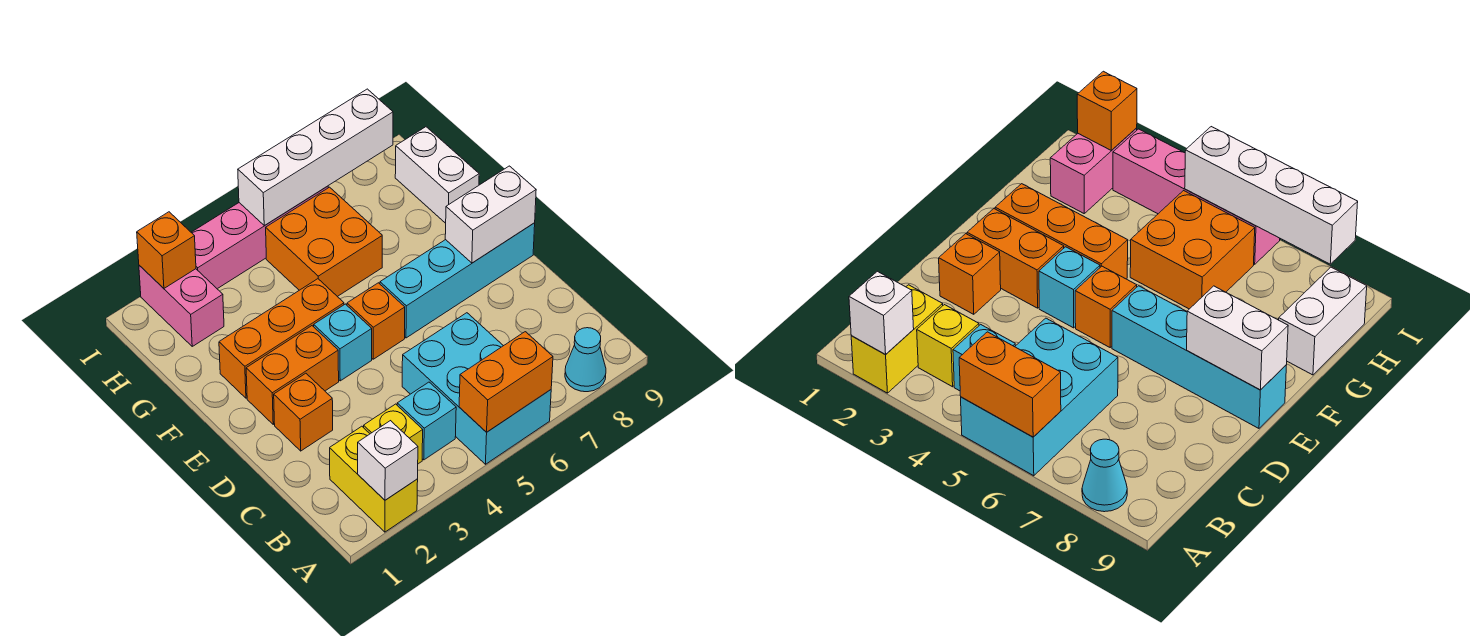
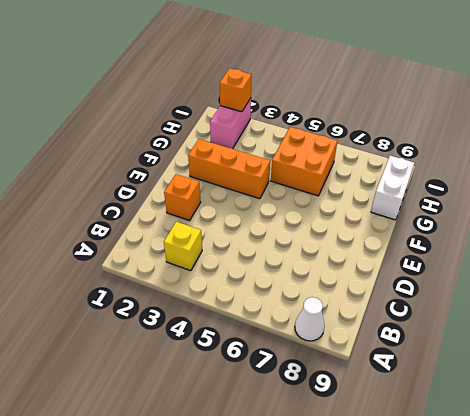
white 1x1 cone [295,297,325,341] -> cyan 1x1 cone [565,328,606,392]
none -> yellow 1x2 brick [330,426,418,532]
none -> cyan 2x3 brick [402,313,551,464]
none -> cyan 1x1 brick [397,382,456,460]

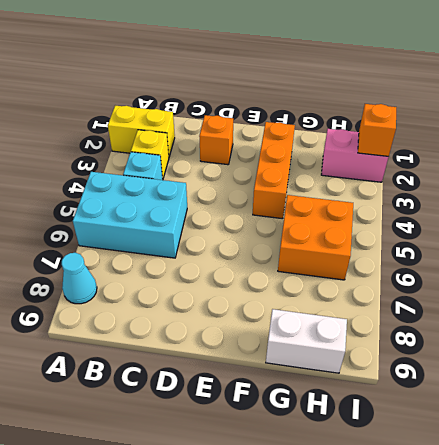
none -> orange 1x2 brick [246,326,339,424]
none -> cyan 1x1 brick [314,304,372,381]
none -> orange 1x1 brick [347,283,405,359]

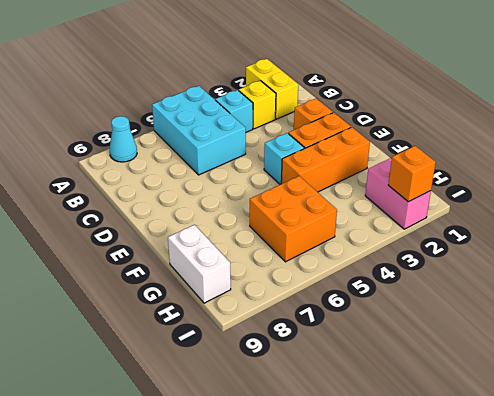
none -> orange 1x1 brick [347,283,405,359]
none -> cyan 1x4 brick [380,223,535,338]
none -> pink 1x4 brick [191,186,328,289]

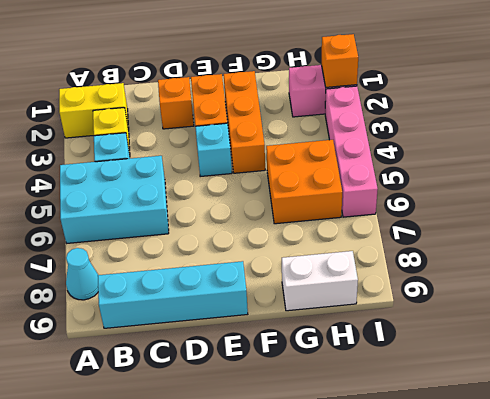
cyan 1x4 brick [98,261,248,328] -> cyan 1x4 brick turned to [380,223,535,338]
none -> orange 1x1 brick [347,283,405,359]
none -> white 1x1 brick [358,421,418,500]
none -> orange 1x2 brick [459,332,553,432]

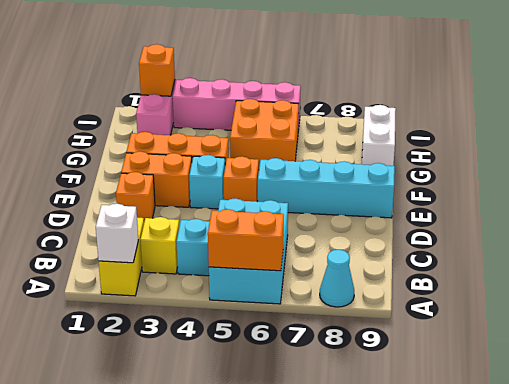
none -> white 1x2 brick [445,166,536,263]
none -> white 1x4 brick [238,89,393,226]

